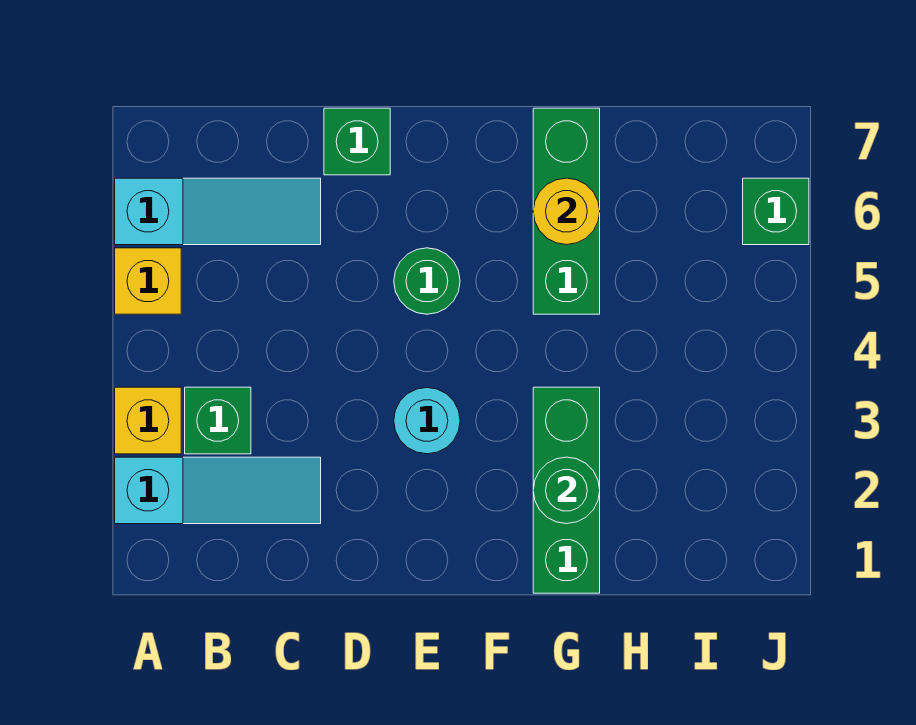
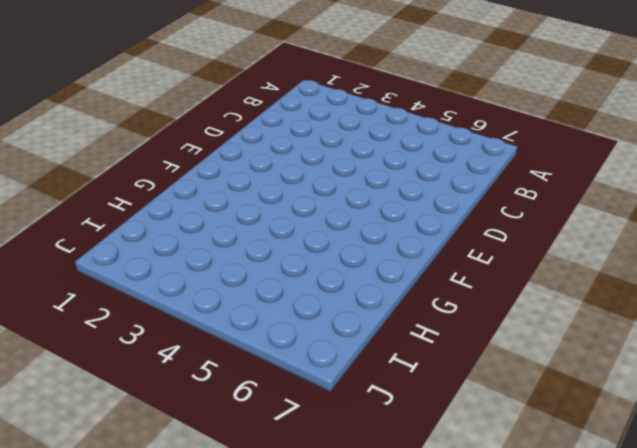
none -> cyan 1x3 slope [115,457,321,524]
none -> yellow 1x1 brick [115,387,181,454]
none -> yellow 1x1 brick [115,248,181,314]

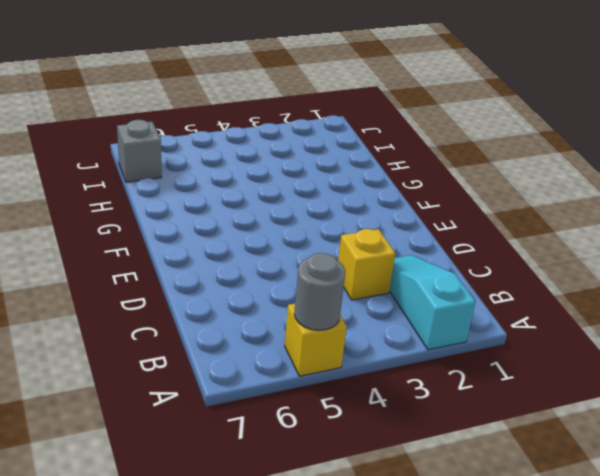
grey 1x1 round brick [294,253,345,330] -> none
yellow 1x1 brick [338,229,395,300] -> yellow 1x1 brick moved to [115,387,181,454]
grey 1x1 brick [117,120,162,182] -> none
none -> cyan 1x3 slope [115,178,321,245]
none -> green 1x1 brick [185,387,251,454]
none -> green 1x1 brick [324,108,390,175]

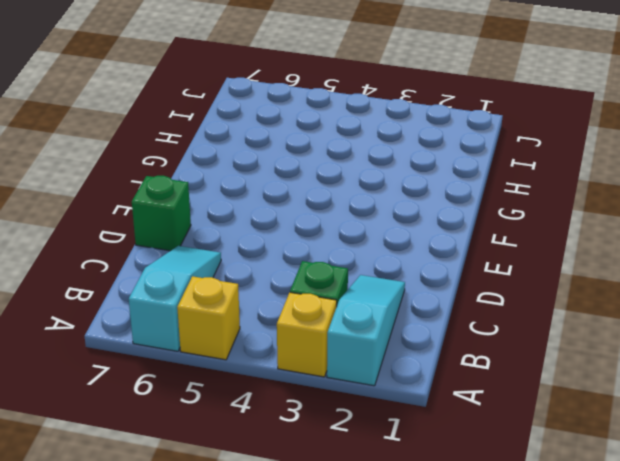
none -> cyan 1x1 round brick [394,388,460,454]
none -> green 1x1 round brick [394,248,460,314]
none -> green 1x3 brick [533,387,600,593]

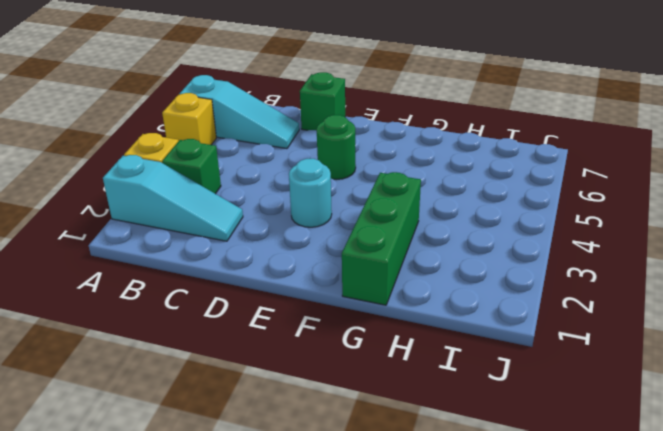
none -> green 1x3 brick [533,108,600,314]
none -> green 1x1 brick [743,178,809,245]
none -> green 1x1 round brick [533,457,600,524]

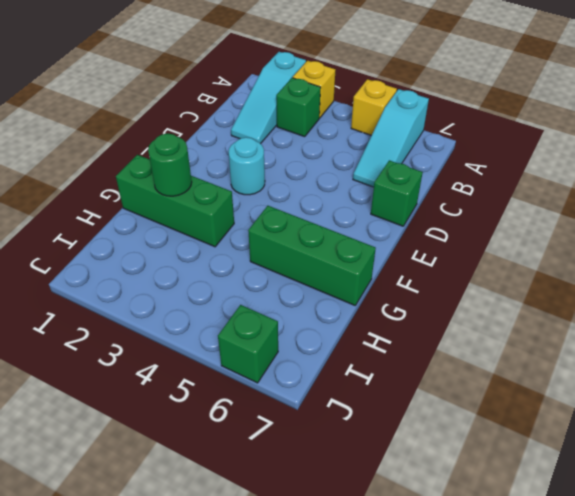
none -> green 1x1 round brick [394,248,460,314]
none -> yellow 1x1 round brick [533,178,600,245]

